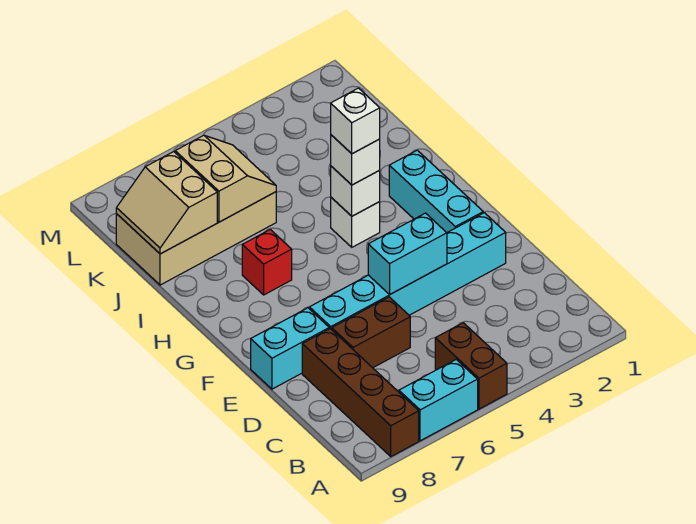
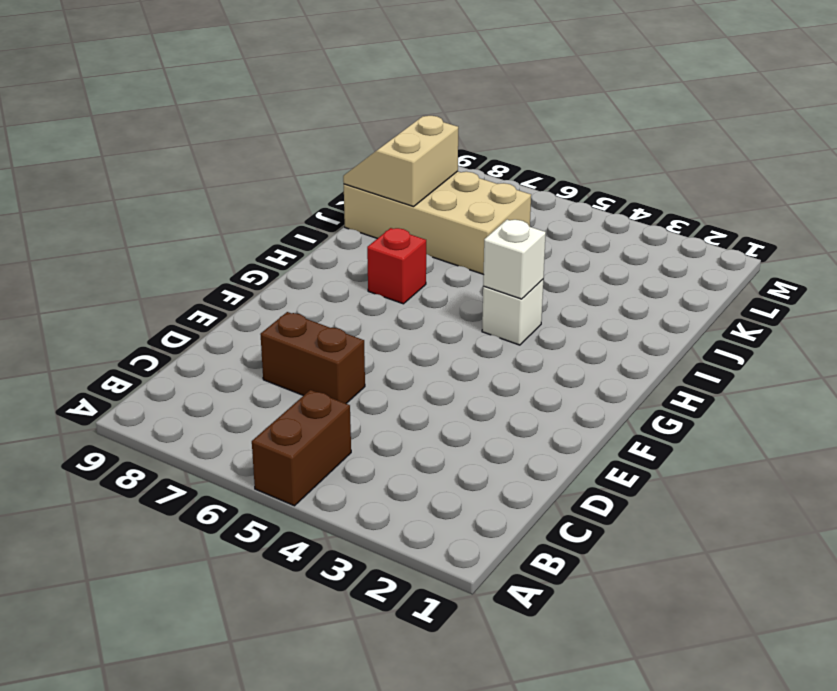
none -> cyan 1x2 brick [399,360,478,441]
none -> brown 1x4 brick [302,329,419,456]
none -> cyan 1x6 brick [309,213,506,330]

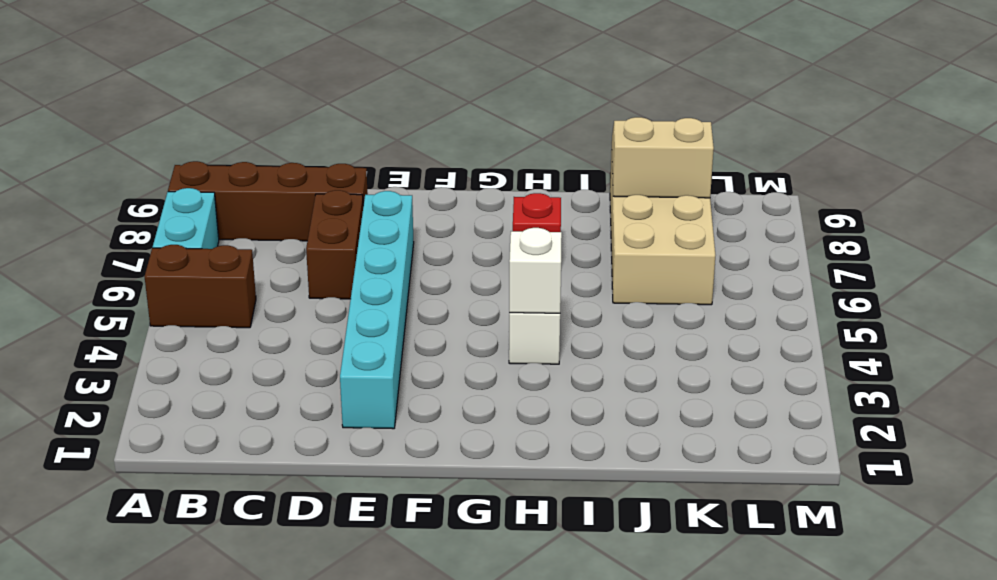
none -> cyan 1x2 brick [251,308,329,389]
none -> cyan 1x3 brick [389,150,483,232]
none -> cyan 1x2 brick [368,213,447,294]

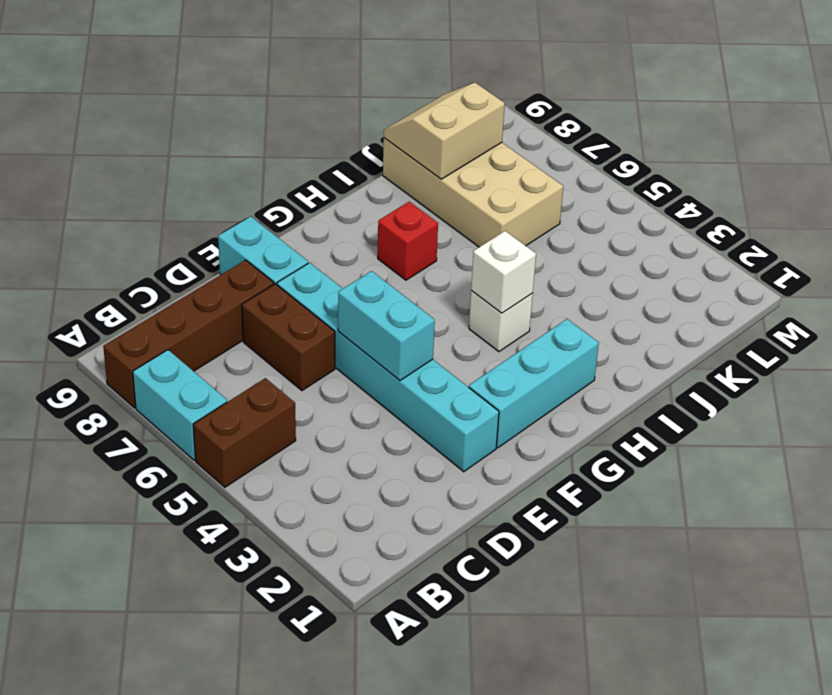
none -> tan 2x2 slope [175,135,276,222]
none -> white 1x1 brick [331,135,380,185]
none -> white 1x1 brick [331,88,380,154]

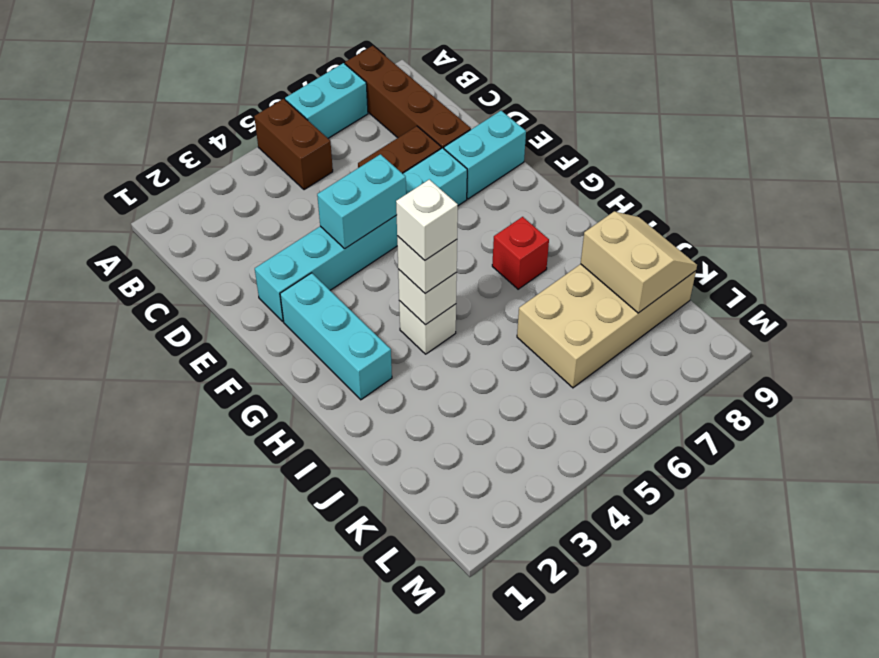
none -> tan 2x2 slope [175,135,276,222]

